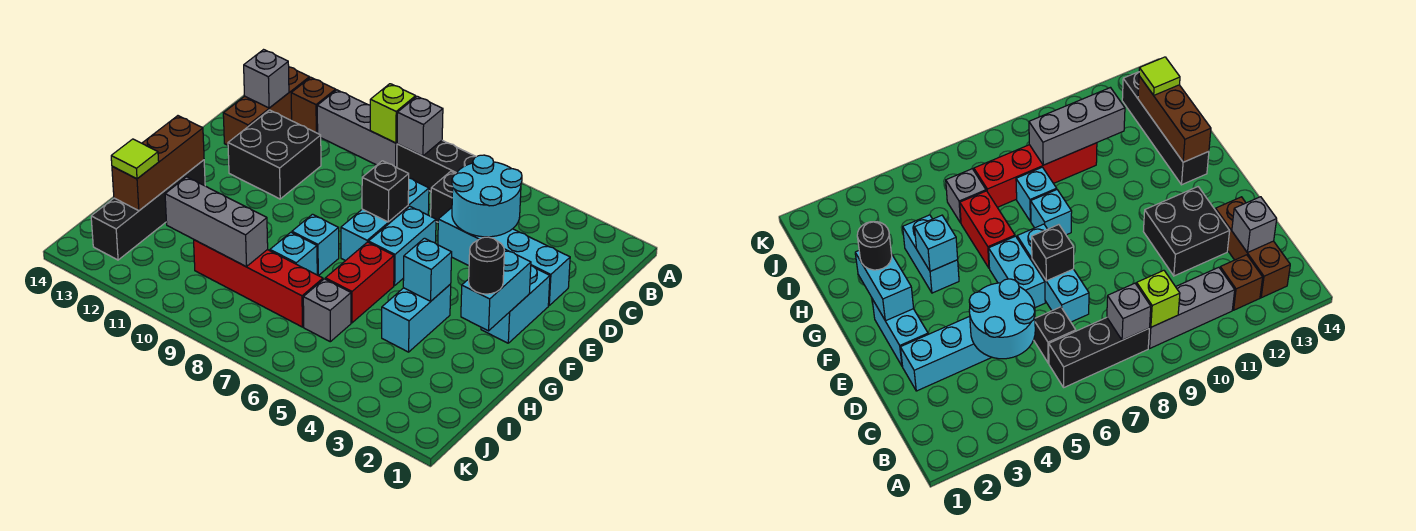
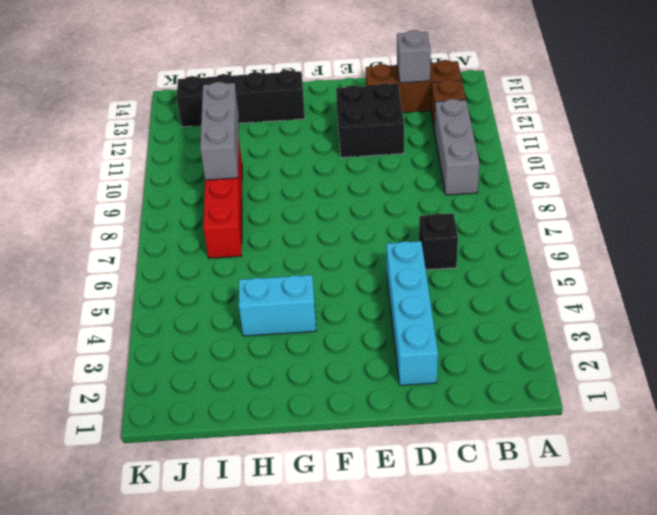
none -> black 1x3 brick [397,140,476,191]
none -> cyan 1x3 brick [341,178,429,261]
none -> cyan 1x2 brick [481,266,550,343]

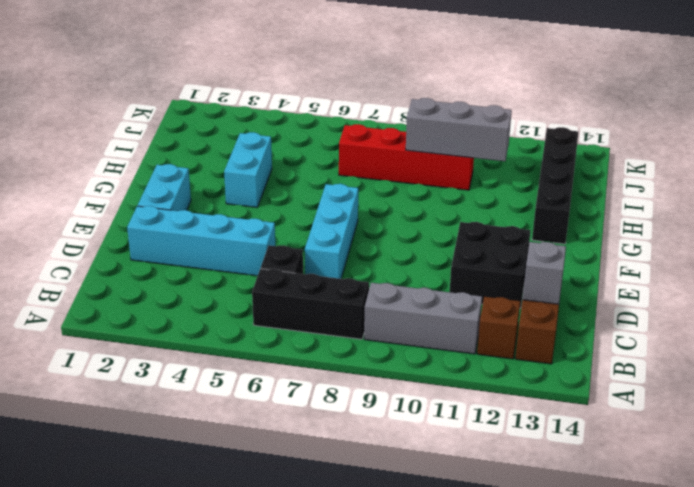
none -> cyan 1x2 brick [369,206,436,285]
none -> red 1x2 brick [325,242,394,323]
none -> cyan 1x1 brick [292,214,339,276]

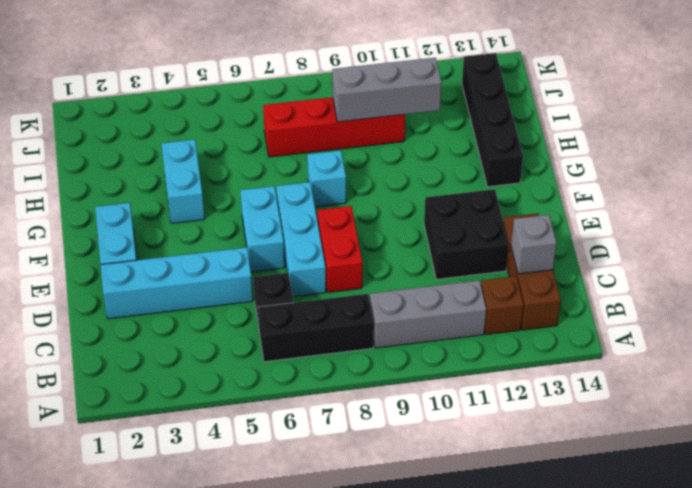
red 1x2 brick [317,206,362,292] -> red 1x2 brick moved to [325,242,394,323]
none -> cyan 1x1 brick [270,232,317,275]
none -> grey 1x1 brick [303,279,351,342]
none -> grey 1x1 brick [397,96,443,156]

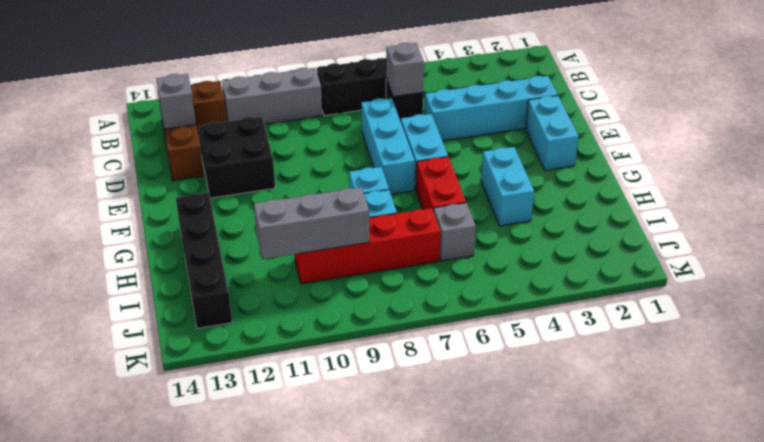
grey 1x1 brick [386,43,424,97] -> grey 1x1 brick moved to [397,96,443,156]
none -> lime 1x1 brick [370,84,416,143]
none -> cyan 2x2 round brick [452,155,522,237]
none -> black 1x1 brick [362,161,409,222]

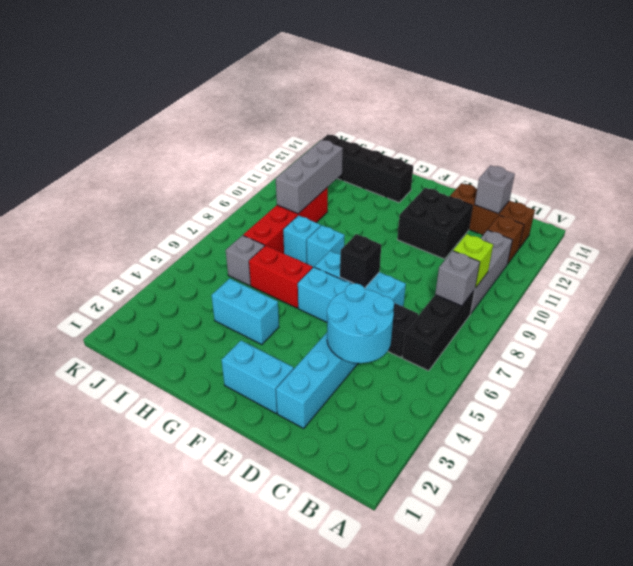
none -> cyan 1x2 brick [461,249,531,331]
none -> cyan 1x1 brick [403,238,452,301]
none -> brown 1x3 brick [112,116,204,211]

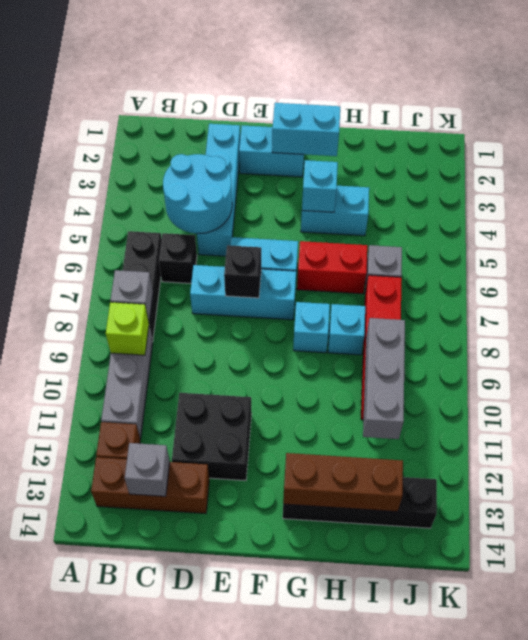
none -> black 1x1 round brick [469,237,504,294]
none -> lime 1x1 tile [111,139,159,179]

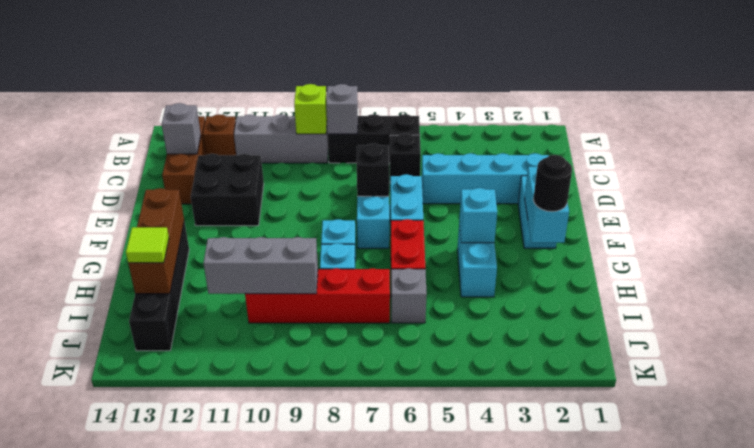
none -> cyan 2x2 round brick [452,155,522,237]

